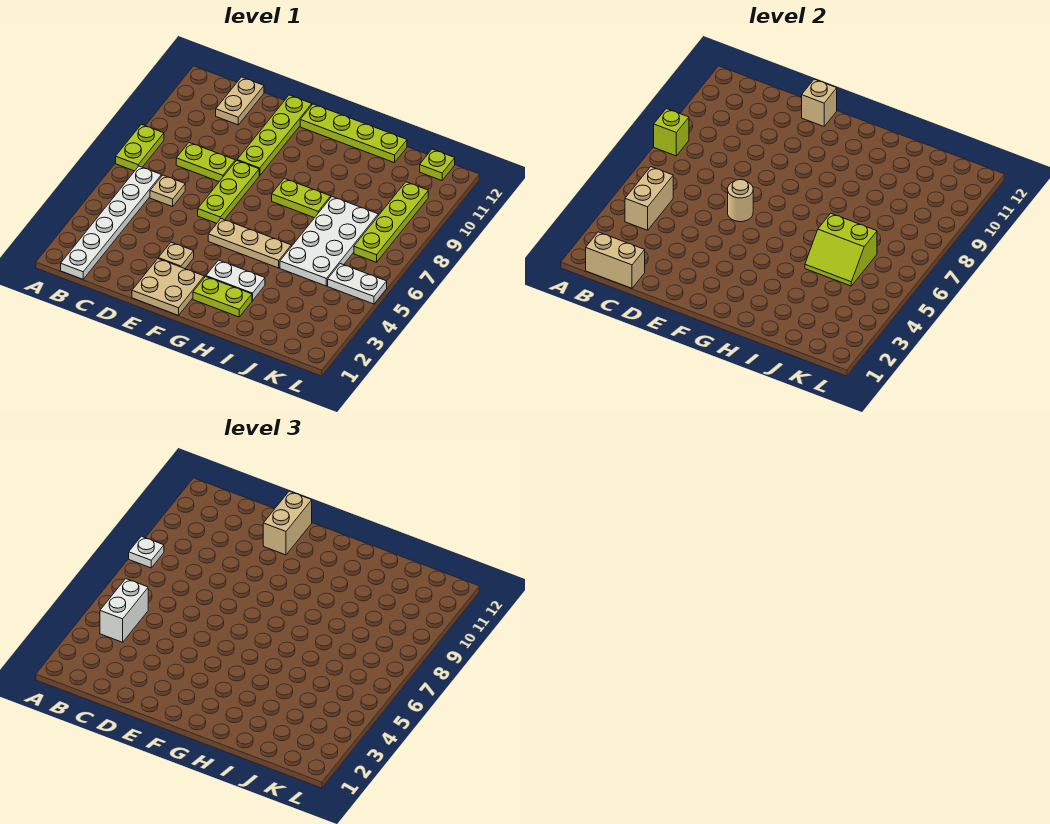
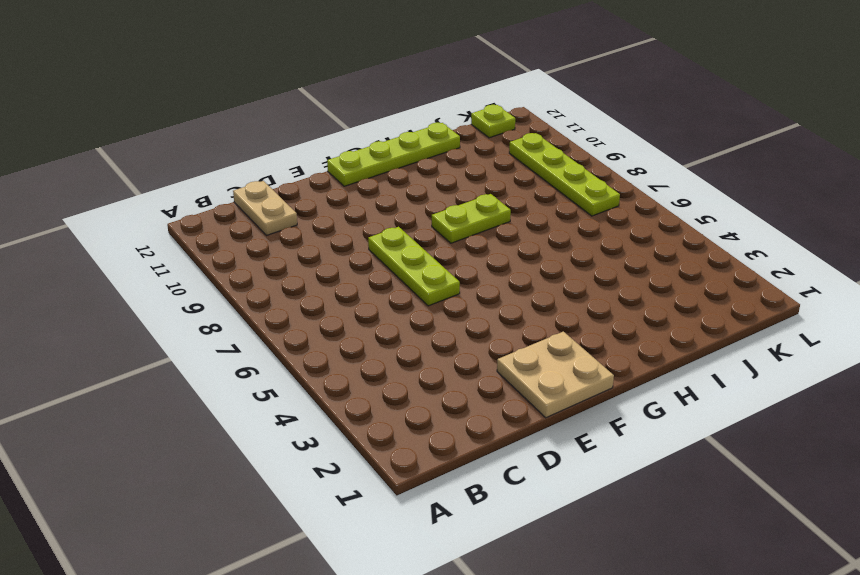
none -> lime 1x2 plate [116,124,164,171]
none -> white 1x6 plate [61,166,161,279]
none -> tan 1x1 plate [150,175,185,207]

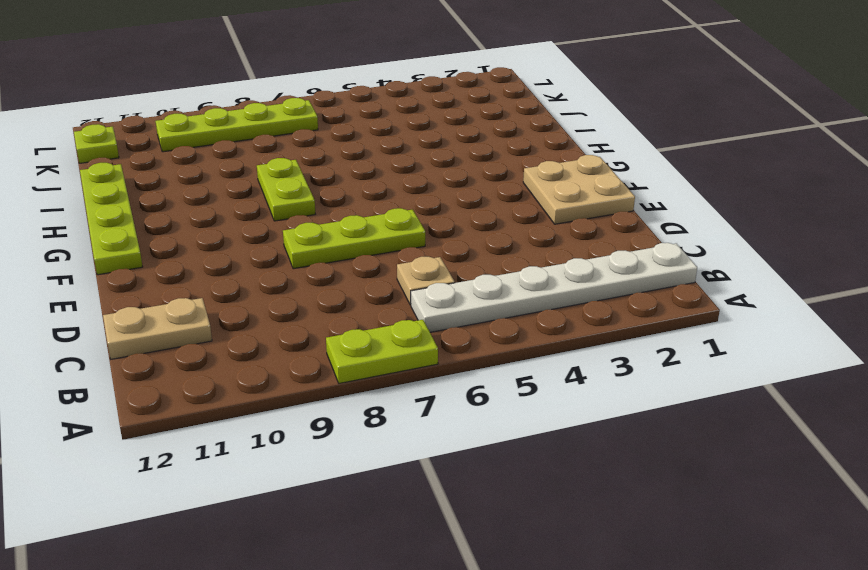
none -> lime 1x2 plate [176,143,235,182]
none -> tan 1x1 plate [158,242,194,269]
none -> lime 1x4 plate [237,95,312,176]

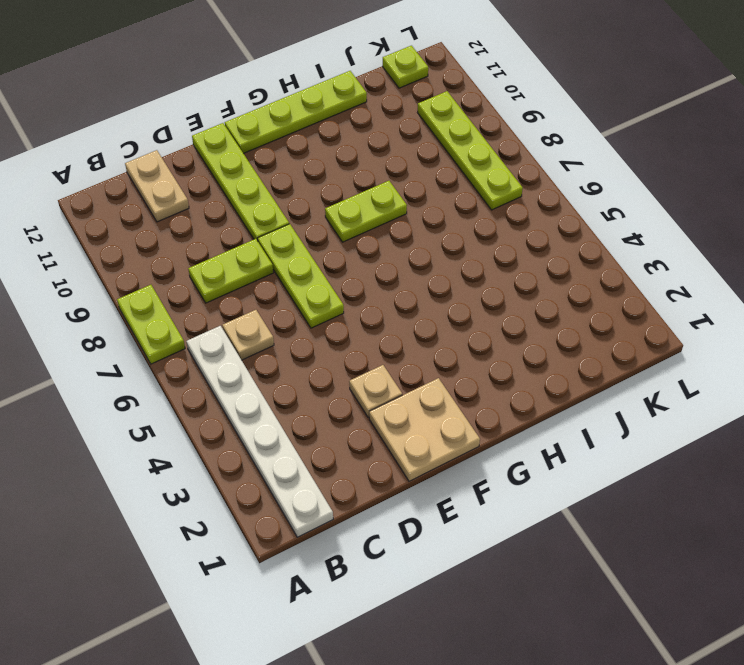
none -> tan 1x3 plate [208,219,291,268]
none -> lime 1x2 plate [193,277,252,317]
none -> white 1x2 plate [206,260,265,301]

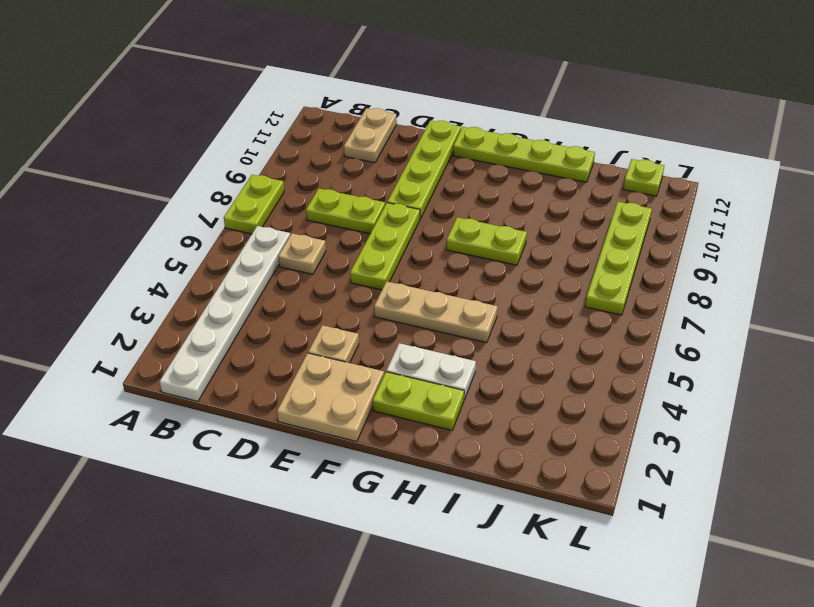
none -> white 2x4 plate [280,197,378,286]
none -> white 1x2 plate [328,264,387,304]
none -> lime 1x1 brick [654,109,689,156]

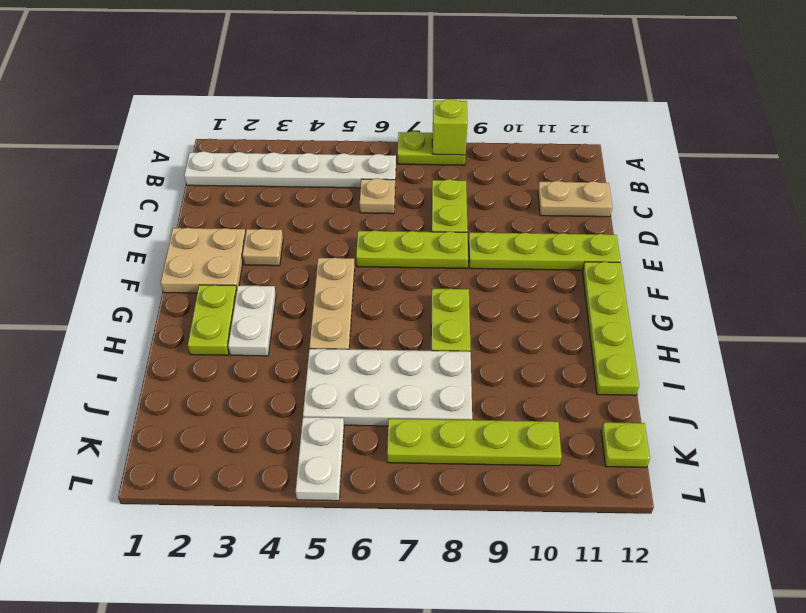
none -> tan 1x2 brick [586,232,645,288]
none -> tan 1x2 brick [625,167,673,230]
none -> tan 1x1 round brick [728,180,753,222]

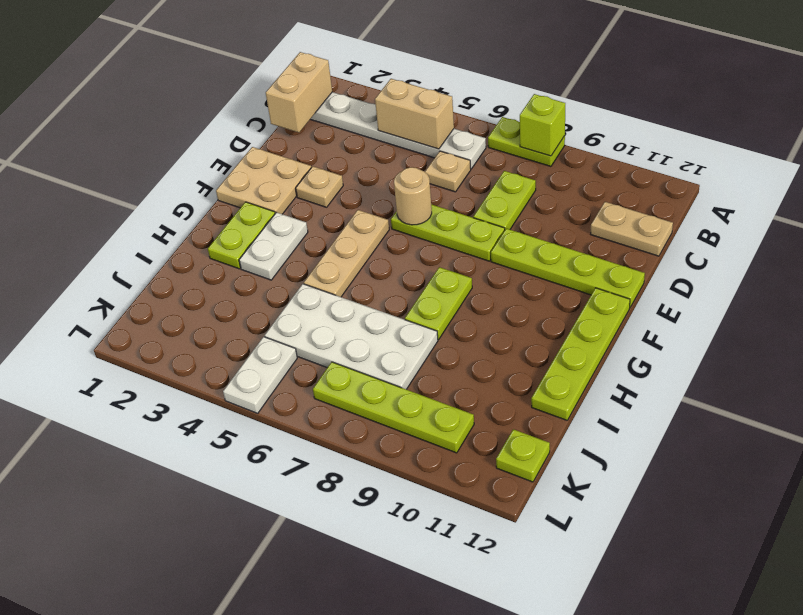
none -> tan 1x1 brick [802,79,837,126]
none -> lime 2x2 slope [805,213,877,286]
none -> white 1x1 plate [129,536,164,568]

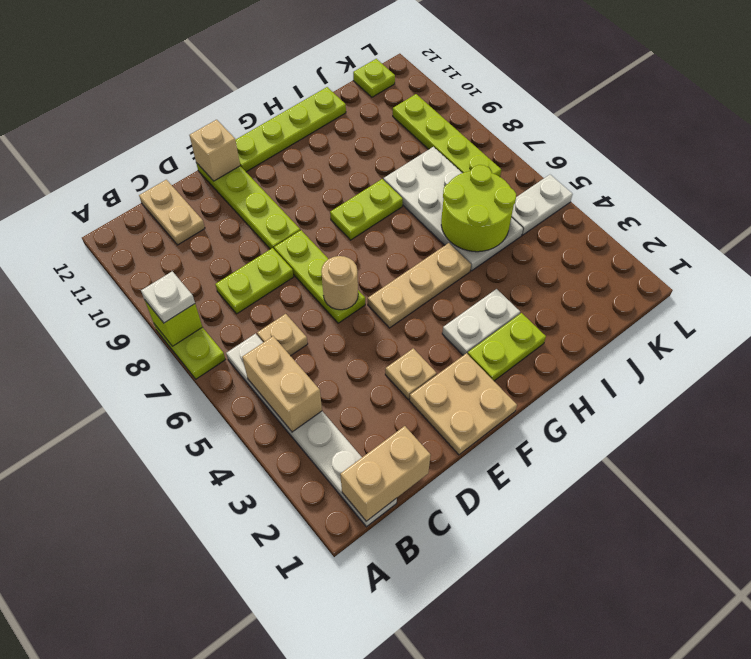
lime 2x2 round brick [441,165,516,252] -> lime 2x2 slope [805,213,877,286]
none -> white 1x2 brick [100,579,148,642]
none -> tan 1x2 brick [263,491,312,555]

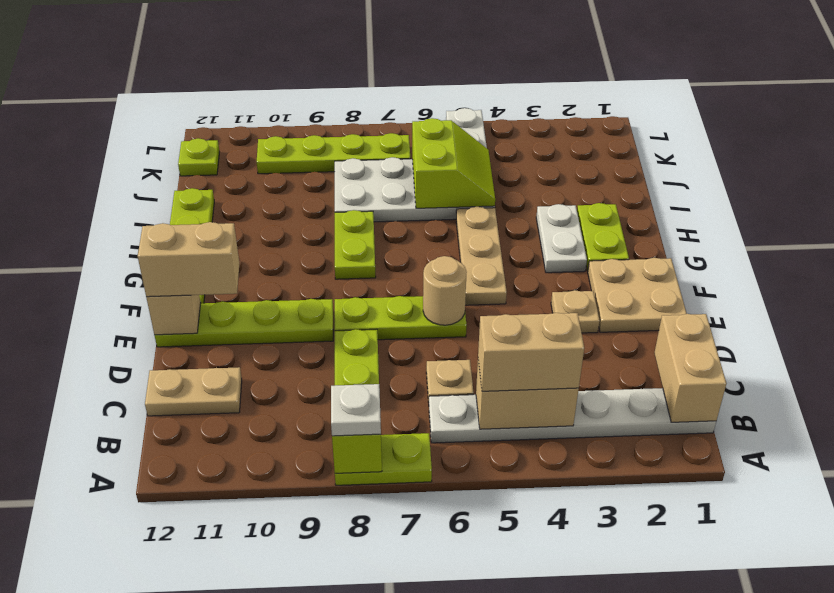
tan 1x2 brick [478,313,584,391] -> white 1x2 brick [100,579,148,642]

